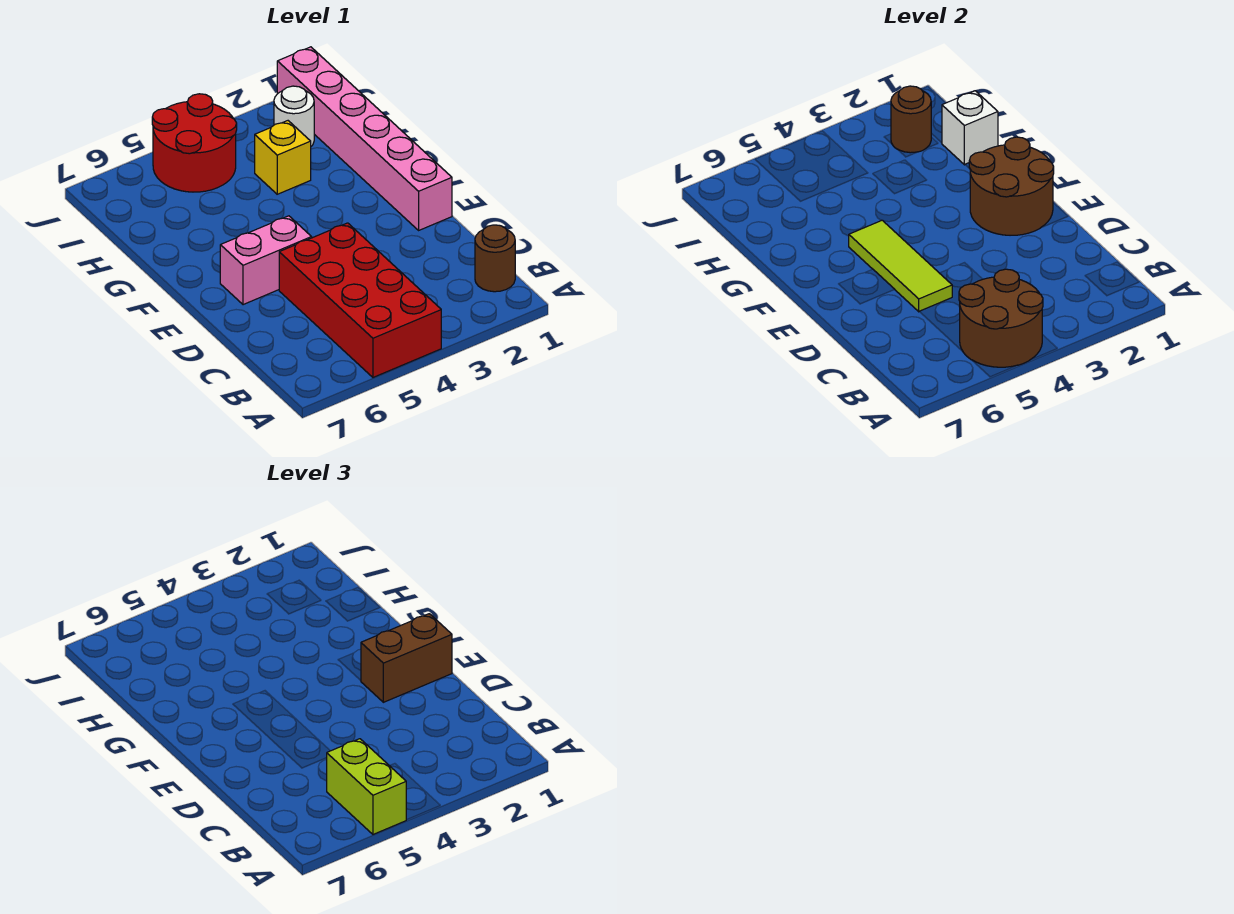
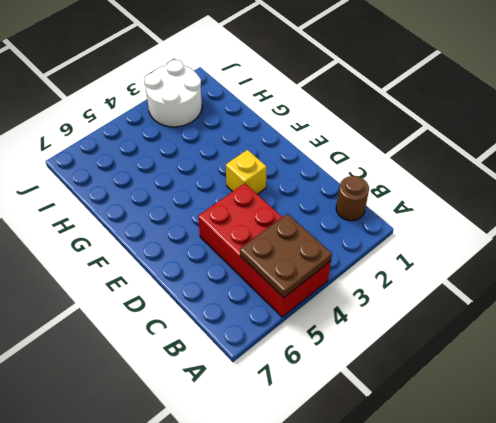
brown 2x2 plate [240,214,332,298] -> brown 2x2 round brick [959,269,1043,367]
yellow 1x1 brick [226,150,267,194] -> yellow 1x1 brick moved to [255,121,311,194]
white 2x2 round brick [144,60,202,127] -> white 1x1 round brick [274,86,314,146]
none -> pink 1x6 brick [277,47,452,230]
none -> pink 1x2 brick [220,216,312,305]
none -> red 2x2 round brick [152,94,237,192]

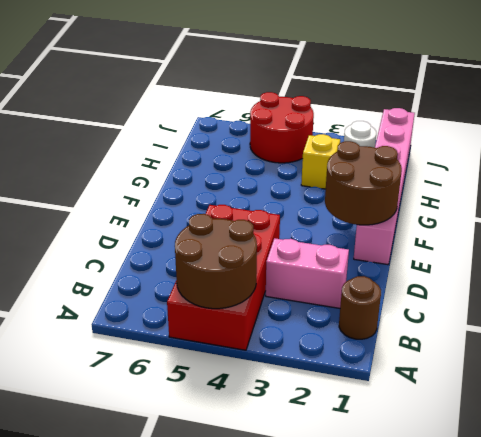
pink 1x2 brick [266,238,349,308] -> pink 1x2 brick moved to [220,216,312,305]
none -> lime 1x3 tile [849,220,952,312]
none -> white 1x1 brick [942,91,998,165]
none -> brown 1x1 round brick [891,86,931,153]

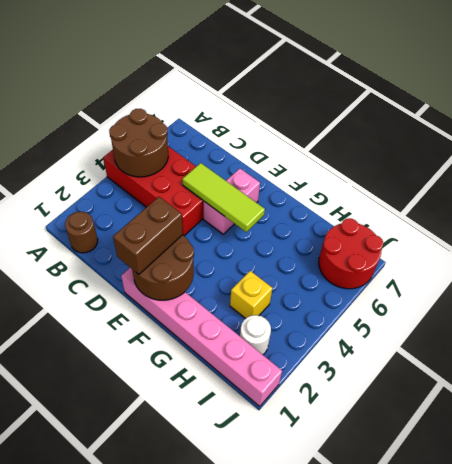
red 2x2 round brick [319,218,383,289] -> red 2x2 round brick moved to [152,94,237,192]
none -> white 1x1 brick [942,91,998,165]
none -> brown 1x1 round brick [891,86,931,153]
none -> lime 1x2 brick [327,739,406,834]

